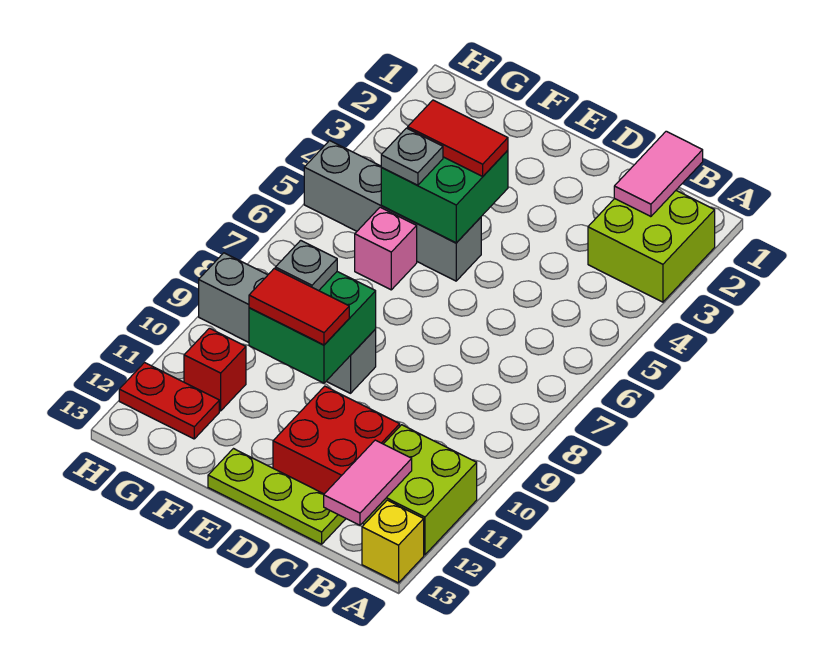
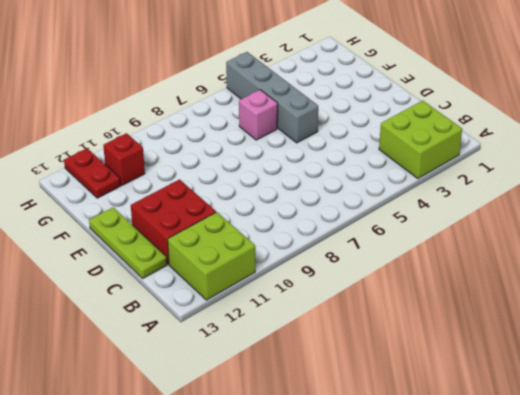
none -> yellow 1x1 brick [362,500,424,583]
none -> grey 1x4 brick [199,253,376,393]
none -> pink 1x2 tile [614,131,703,217]

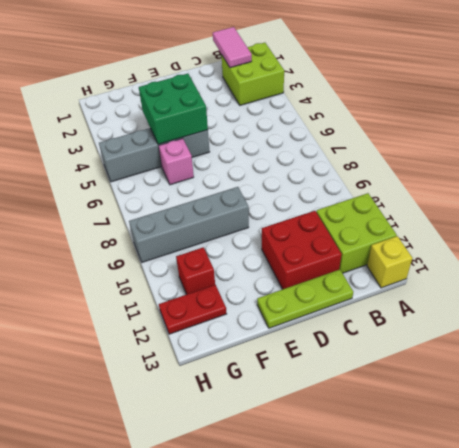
none -> pink 1x2 tile [324,440,412,525]
none -> green 2x2 brick [249,272,376,383]
none -> red 1x2 tile [408,100,508,176]

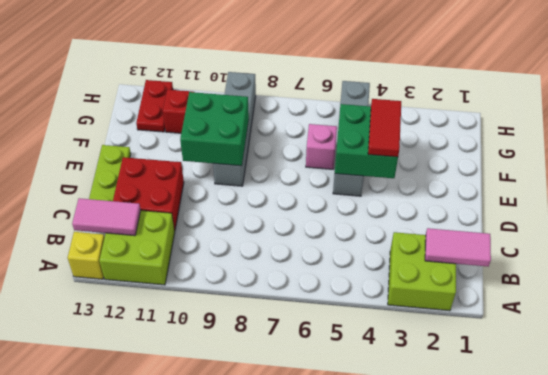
none -> red 1x2 tile [249,269,349,345]
none -> grey 1x1 plate [381,128,443,185]
none -> grey 1x1 plate [275,240,337,291]

